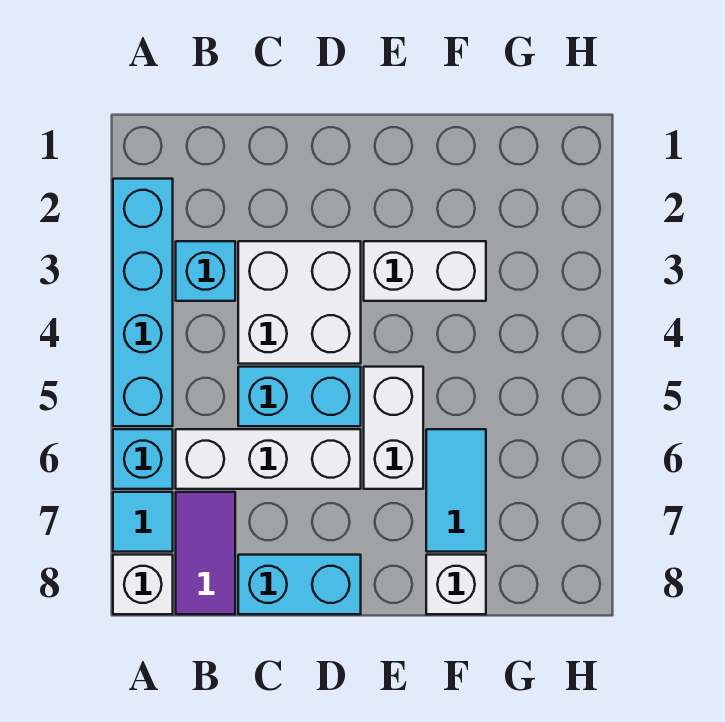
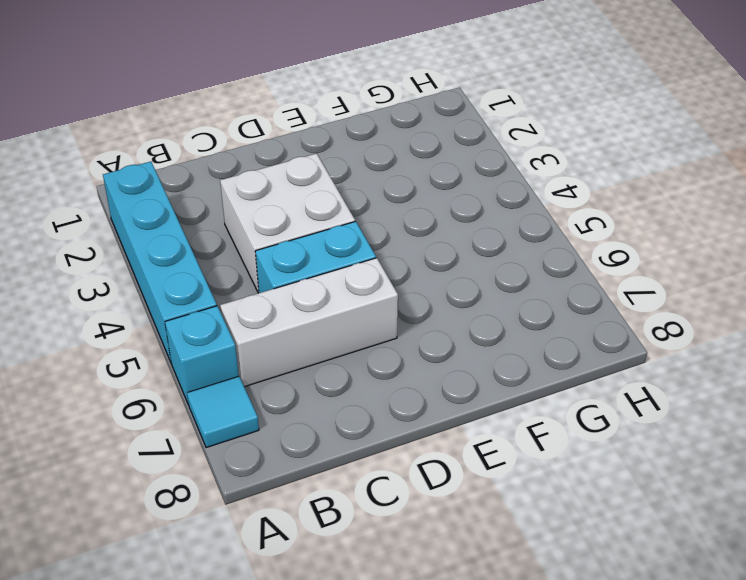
none -> white 1x1 brick [113,555,173,614]
none -> cyan 1x1 brick [176,241,235,301]
none -> purple 1x2 tile [176,492,235,614]

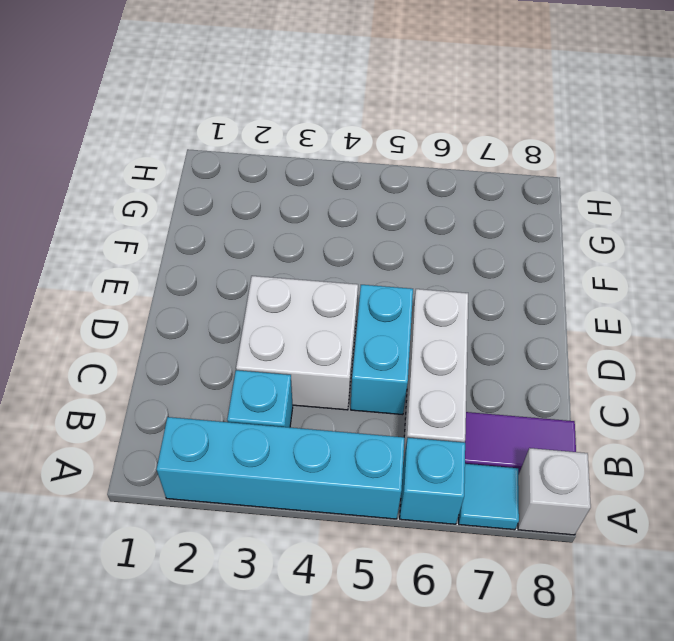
none -> cyan 1x2 brick [238,555,361,614]
none -> white 1x2 brick [364,241,486,301]
none -> white 1x2 brick [364,367,423,489]

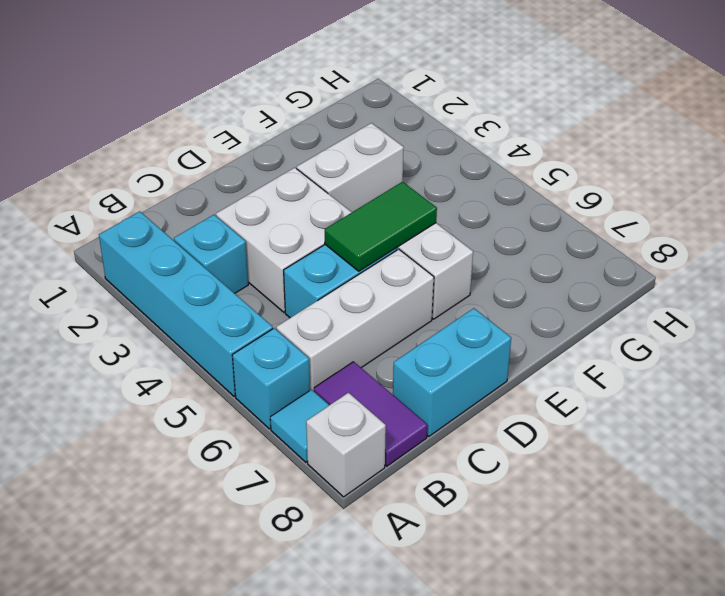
green 1x2 tile [325,182,437,271] -> none
none -> cyan 1x2 tile [426,429,486,552]
none -> white 1x1 brick [426,555,486,614]

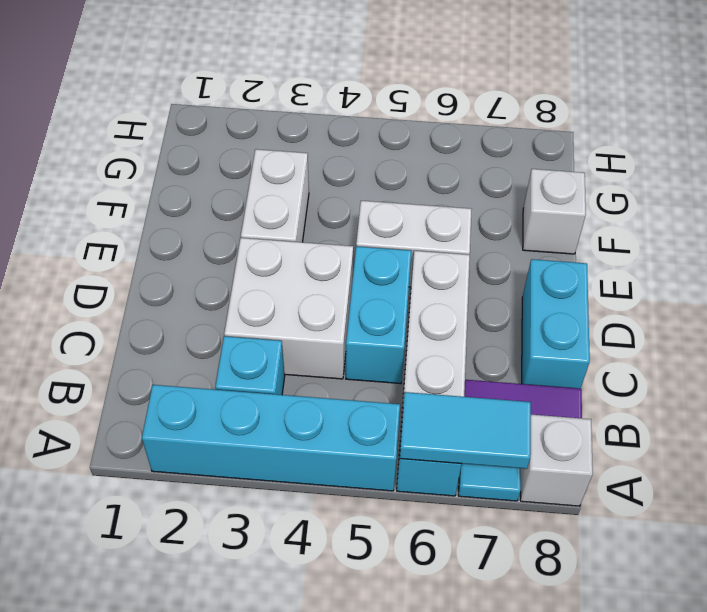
cyan 1x2 tile [400,392,531,469] -> cyan 1x2 tile moved to [426,429,486,552]

